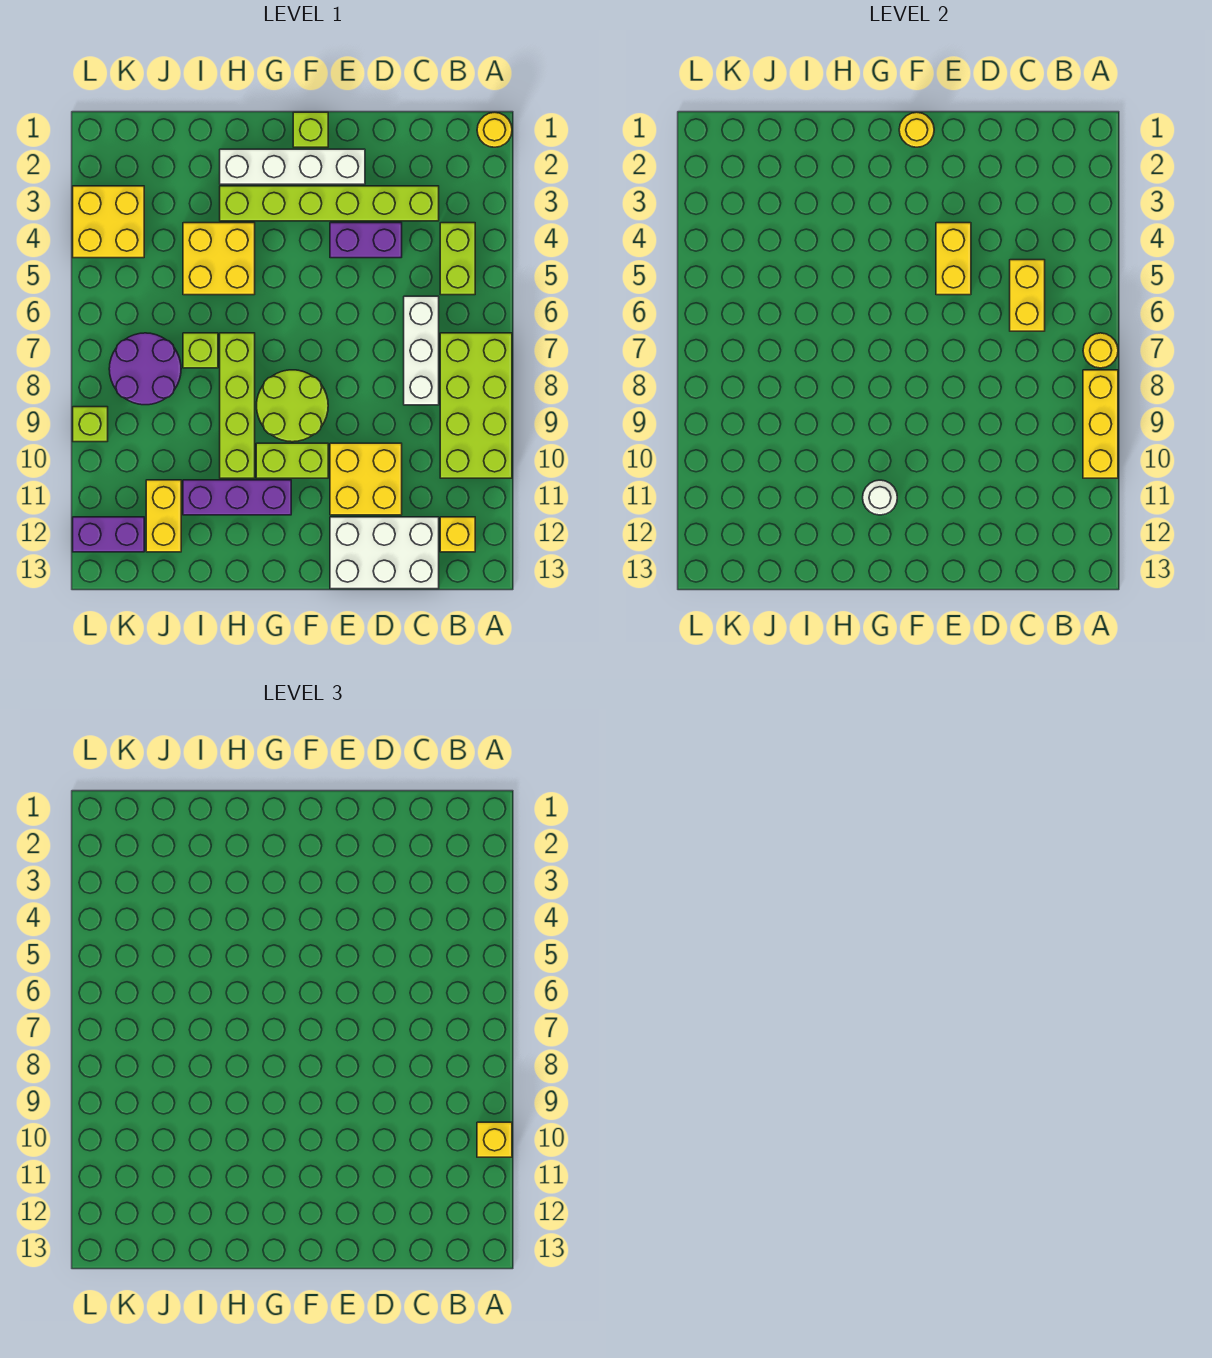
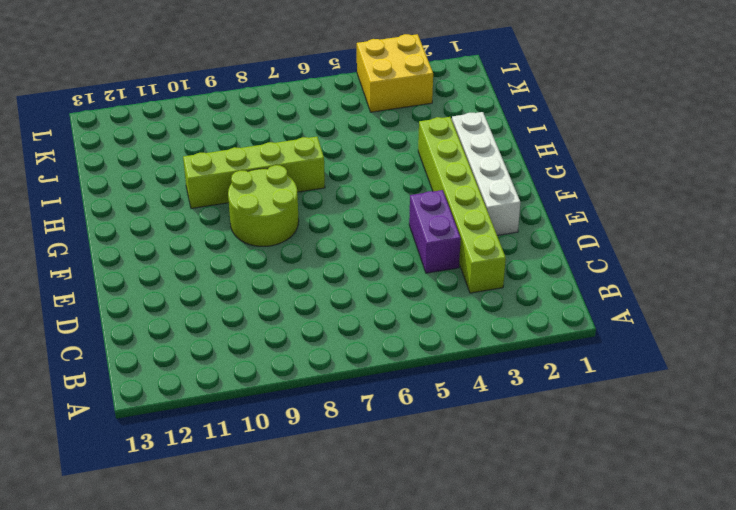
none -> yellow 1x1 round brick [477,112,512,147]
none -> lime 2x4 brick [440,333,512,478]
none -> lime 1x2 brick [440,223,475,295]

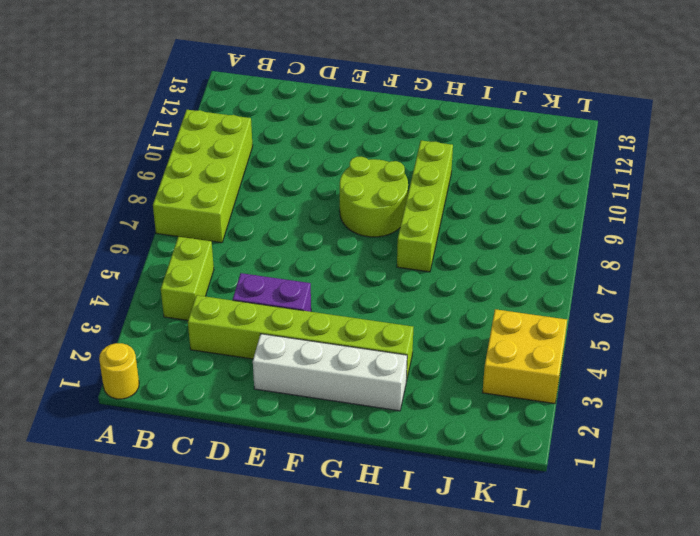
none -> yellow 1x1 brick [440,517,475,552]
none -> white 1x3 brick [404,296,439,405]
none -> white 2x3 brick [330,517,439,589]

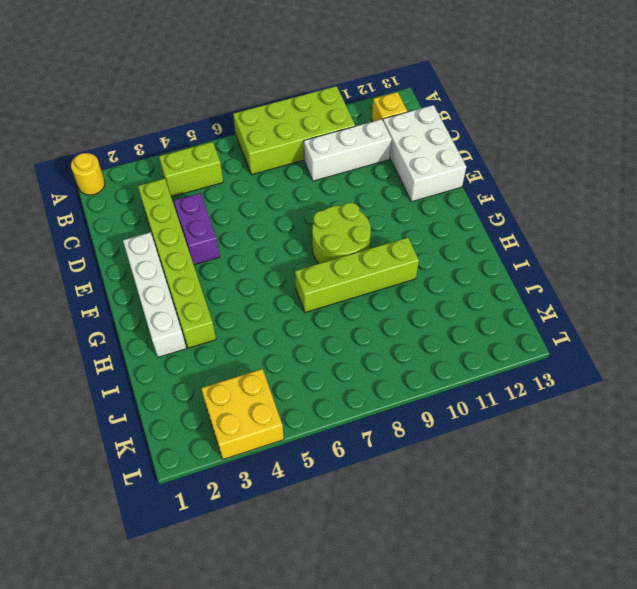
white 1x3 brick [304,119,392,181] -> white 1x3 brick moved to [404,296,439,405]
none -> yellow 2x2 brick [330,443,402,515]
none -> lime 1x1 brick [293,112,328,147]
none -> lime 1x2 brick [256,443,328,478]

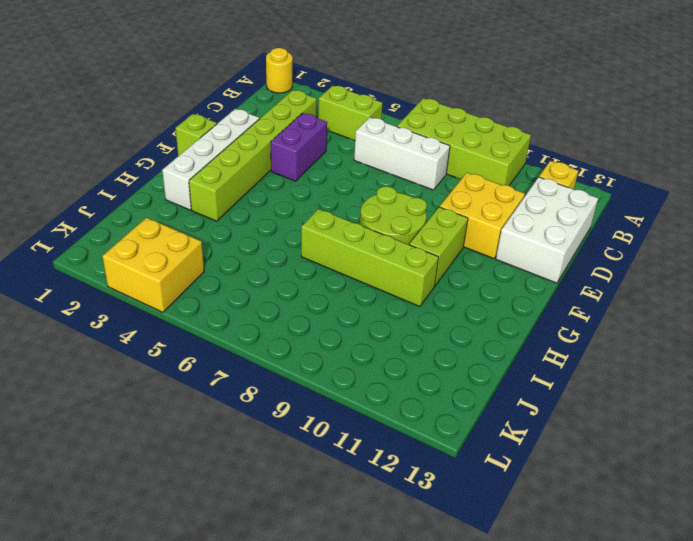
none -> purple 1x3 brick [183,480,291,515]
none -> yellow 2x2 brick [183,223,255,295]
none -> lime 1x1 brick [183,333,218,368]

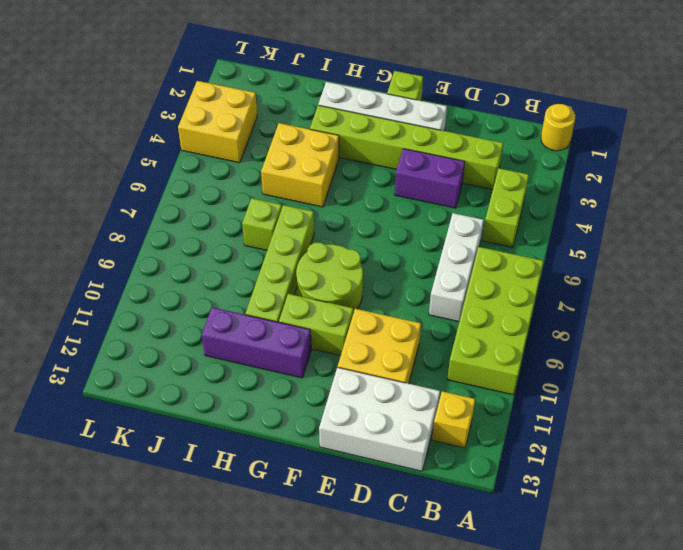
none -> purple 2x2 round brick [109,333,181,405]
none -> yellow 1x2 brick [146,480,181,552]
none -> purple 1x2 brick [73,517,144,552]

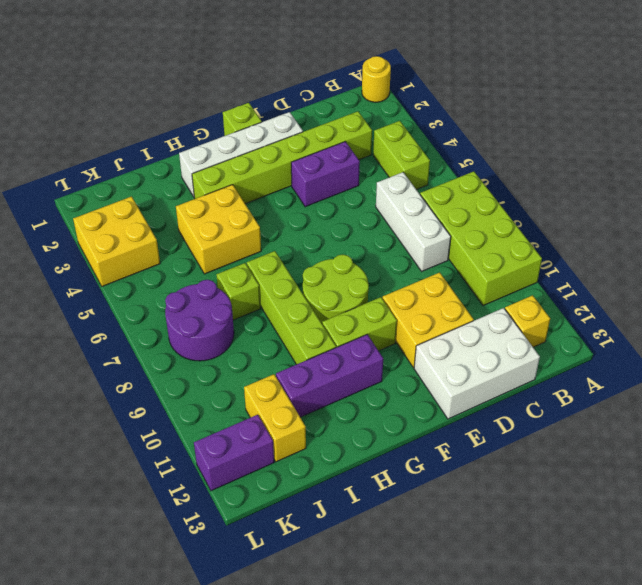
none -> lime 1x1 brick [73,407,108,442]
none -> yellow 1x1 round brick [1083,333,1118,368]
none -> yellow 1x3 brick [1083,370,1118,478]

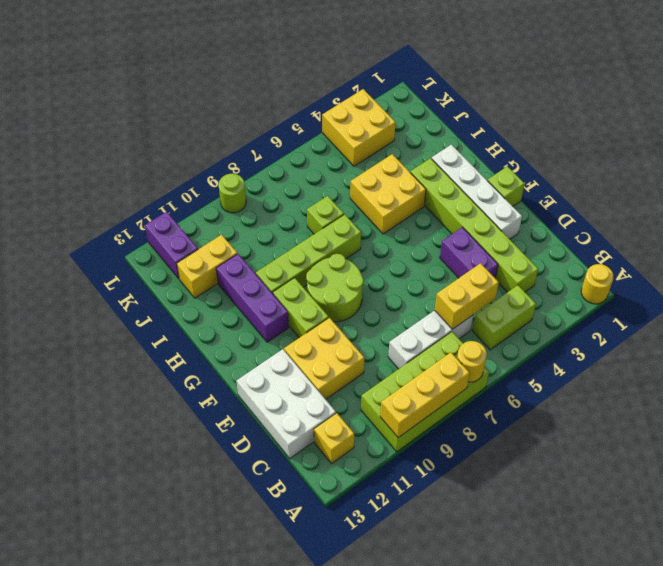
lime 1x1 round brick [218,174,246,213] -> lime 1x1 brick [73,407,108,442]
none -> purple 2x2 round brick [109,333,181,405]
none -> yellow 1x2 brick [936,223,971,295]
none -> yellow 1x1 round brick [899,112,934,147]

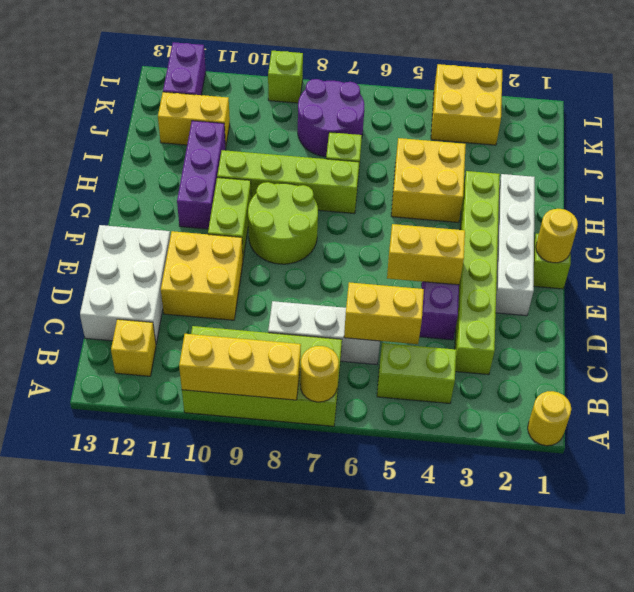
none -> white 1x1 round brick [863,480,897,515]
none -> yellow 1x1 brick [477,1122,512,1157]

